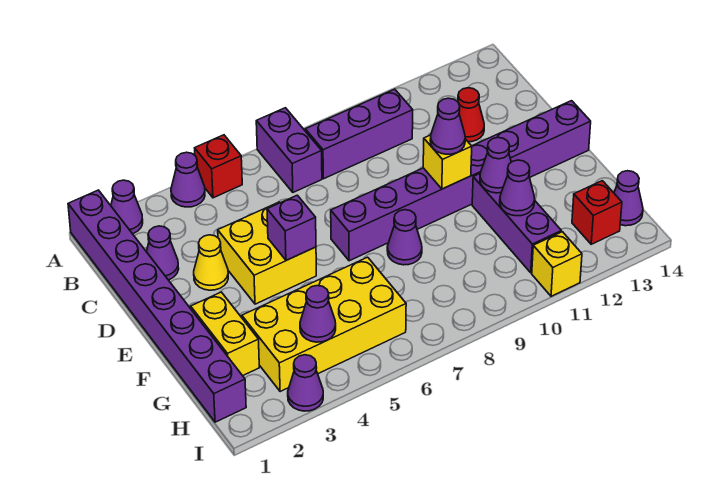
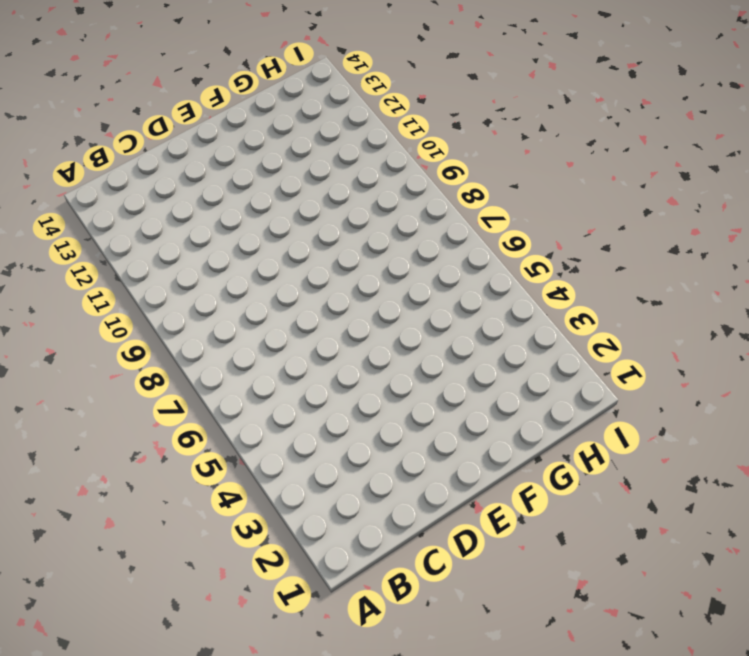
none -> purple 1x8 brick [68,190,246,422]
none -> purple 1x1 cone [111,180,143,234]
none -> purple 1x1 cone [171,152,205,207]

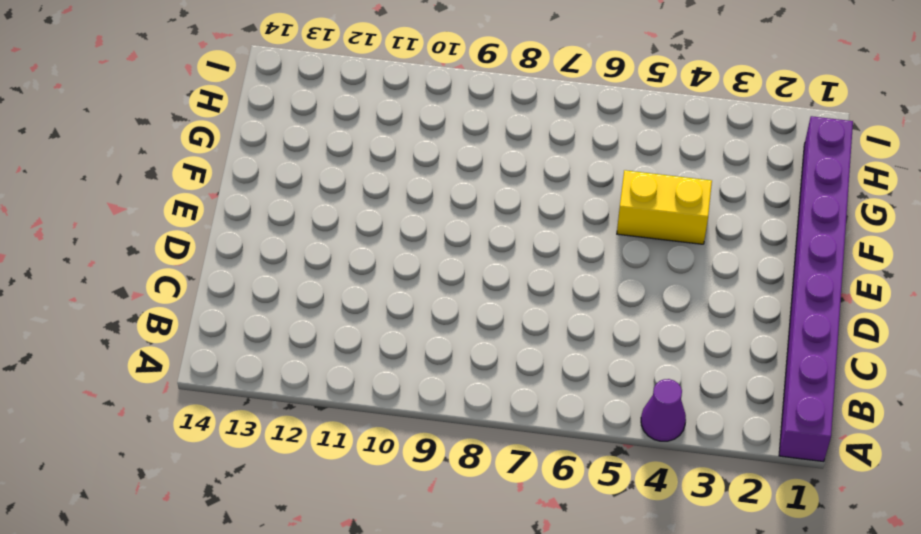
yellow 1x2 brick [617,170,712,244] -> yellow 1x2 brick turned to [191,292,259,376]
none -> purple 1x1 cone [111,180,143,234]
none -> red 1x1 brick [195,135,242,198]
none -> purple 1x2 brick [256,108,322,192]

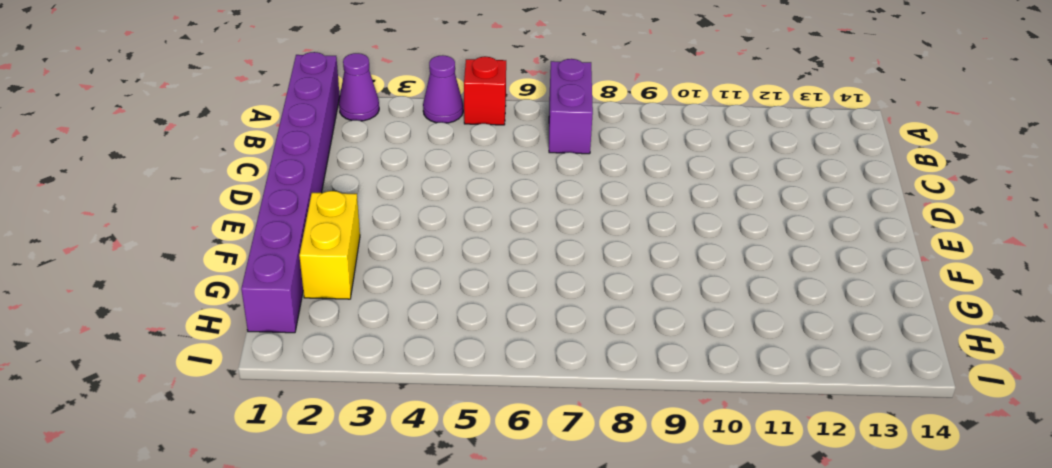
none -> purple 1x3 brick [305,89,413,179]
none -> purple 1x1 cone [146,226,179,280]
none -> red 1x1 cone [458,88,484,142]

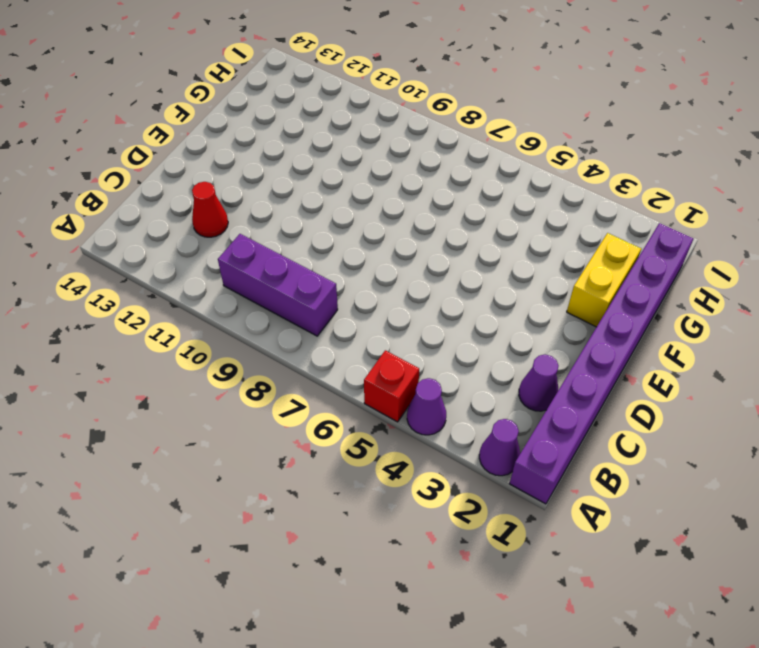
none -> purple 1x2 brick [256,108,322,192]
none -> yellow 1x1 cone [194,235,228,290]
none -> yellow 2x2 brick [218,202,316,304]

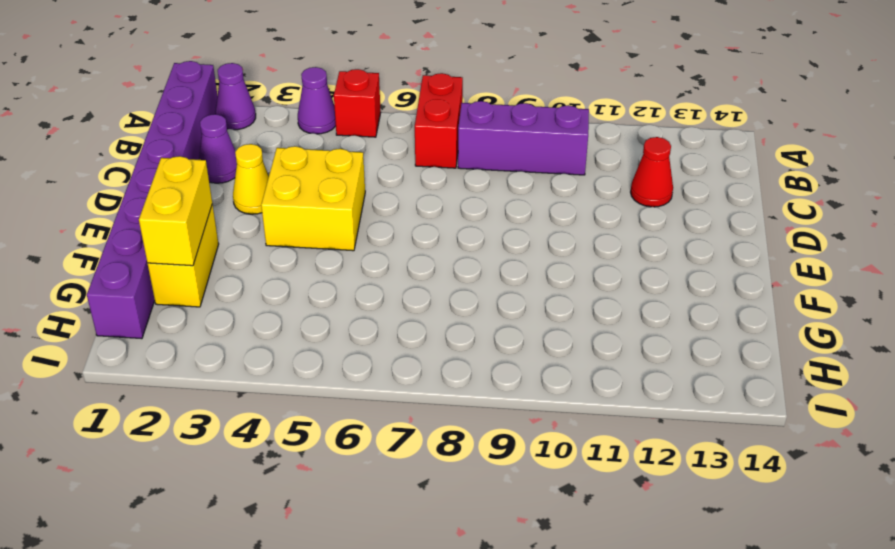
red 1x2 brick [415,73,463,168] -> purple 1x2 brick [256,108,322,192]
yellow 1x2 brick [139,156,212,266] -> none
none -> purple 1x8 brick [331,101,591,261]
none -> purple 1x1 cone [387,210,422,265]
none -> purple 1x3 brick [472,174,561,273]

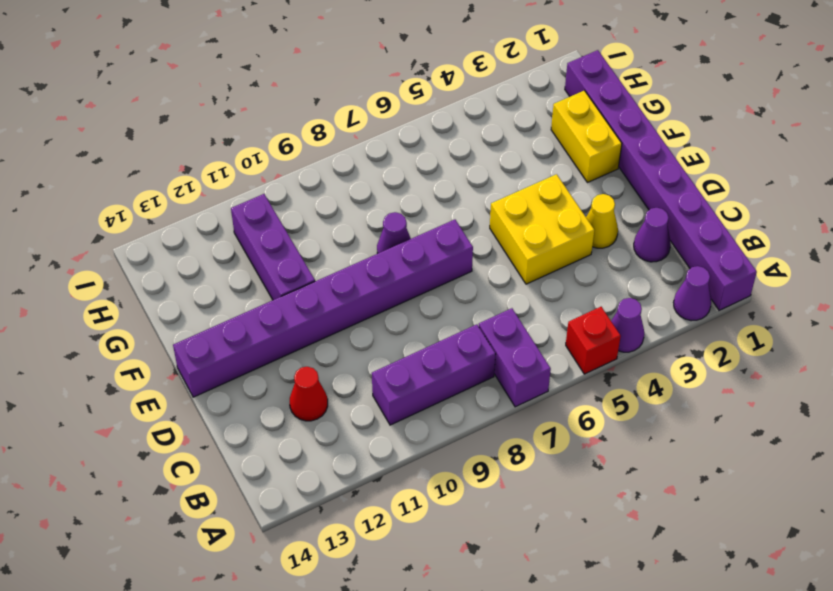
none -> yellow 2x4 brick [242,257,406,392]
none -> red 1x1 brick [572,181,622,244]
none -> purple 1x1 cone [614,171,643,226]

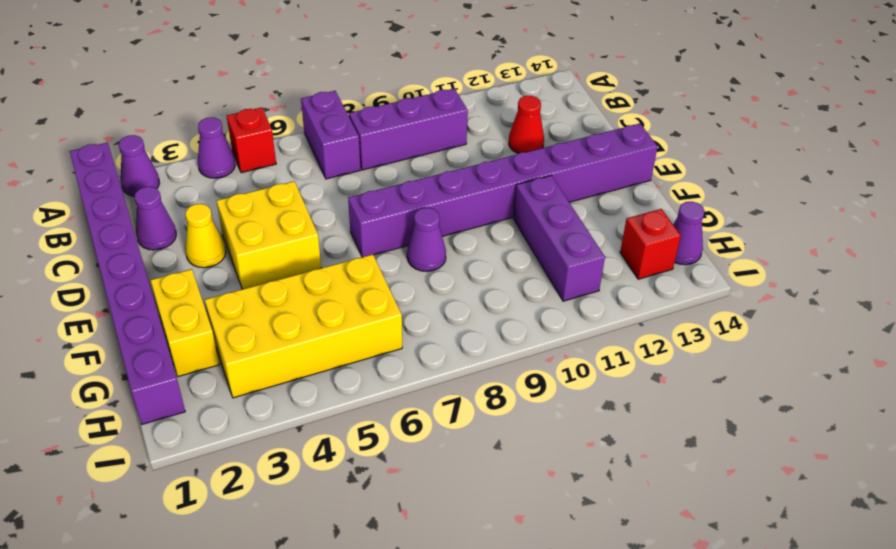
none -> purple 1x1 cone [288,355,323,411]
none -> yellow 1x1 brick [532,232,582,296]
none -> purple 1x1 brick [267,195,316,260]

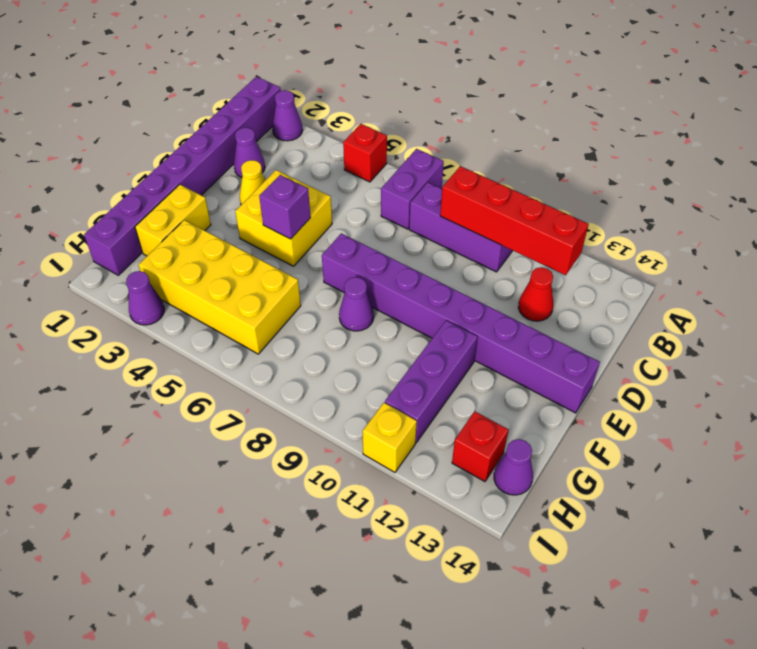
red 1x4 brick [440,166,589,275] -> none
none -> purple 1x1 cone [171,152,205,207]
none -> yellow 1x1 brick [423,135,472,189]
none -> purple 1x1 cone [480,137,511,193]

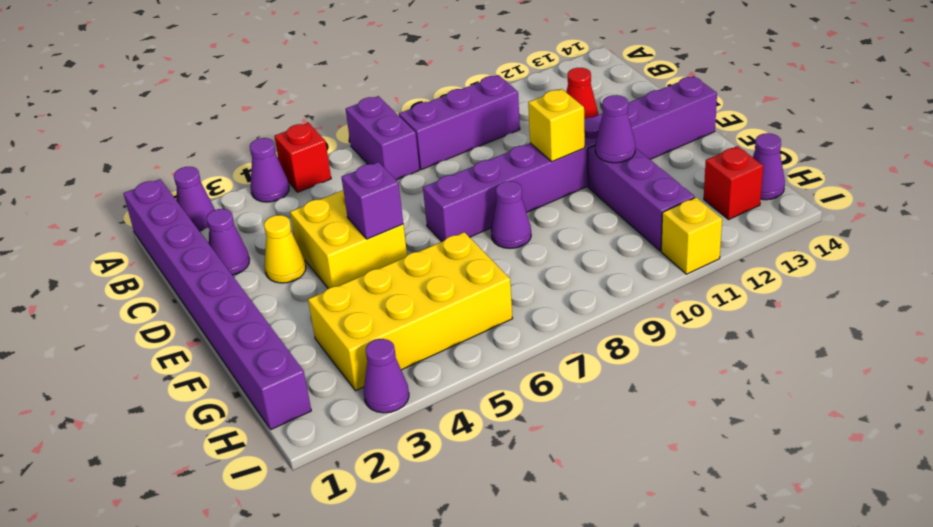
none -> yellow 1x2 brick [191,292,259,376]
none -> purple 1x1 cone [500,160,535,216]
none -> purple 1x1 cone [300,286,336,342]

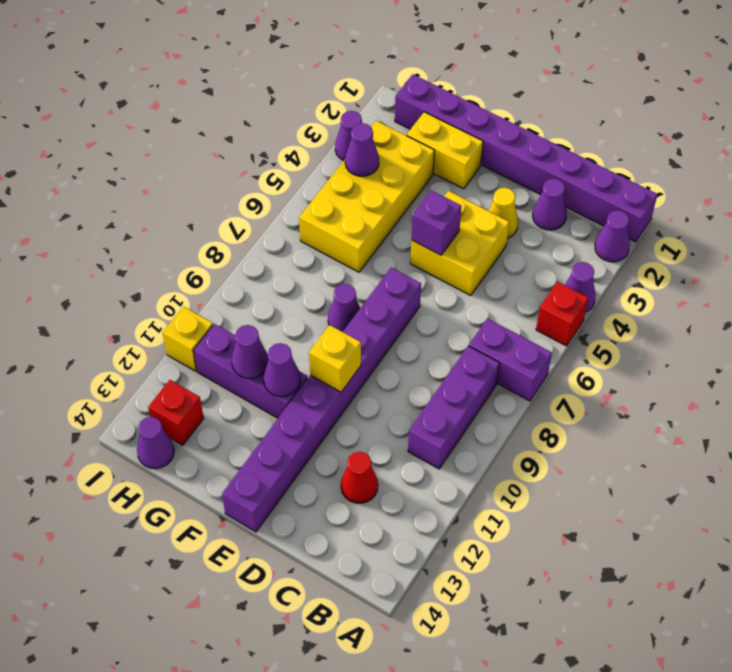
none -> purple 1x1 cone [430,98,465,154]

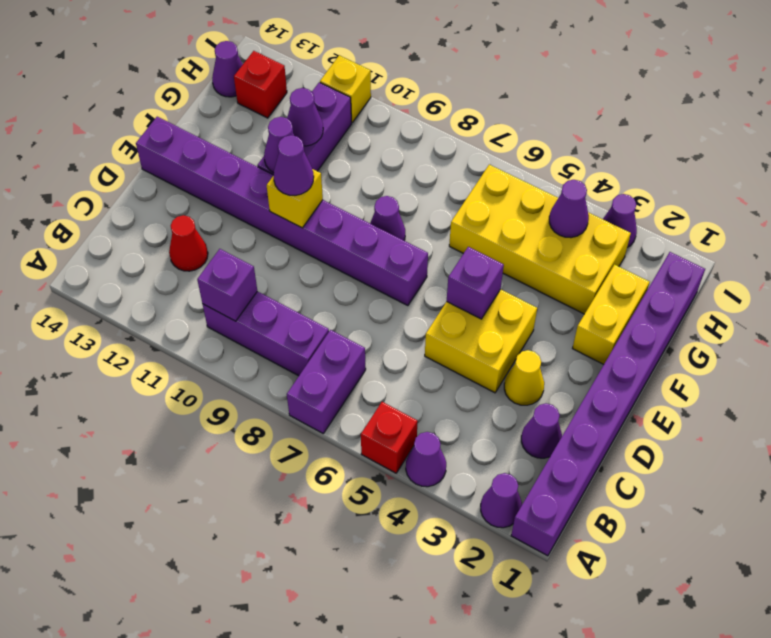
purple 1x1 brick [197,249,257,321] -> none

